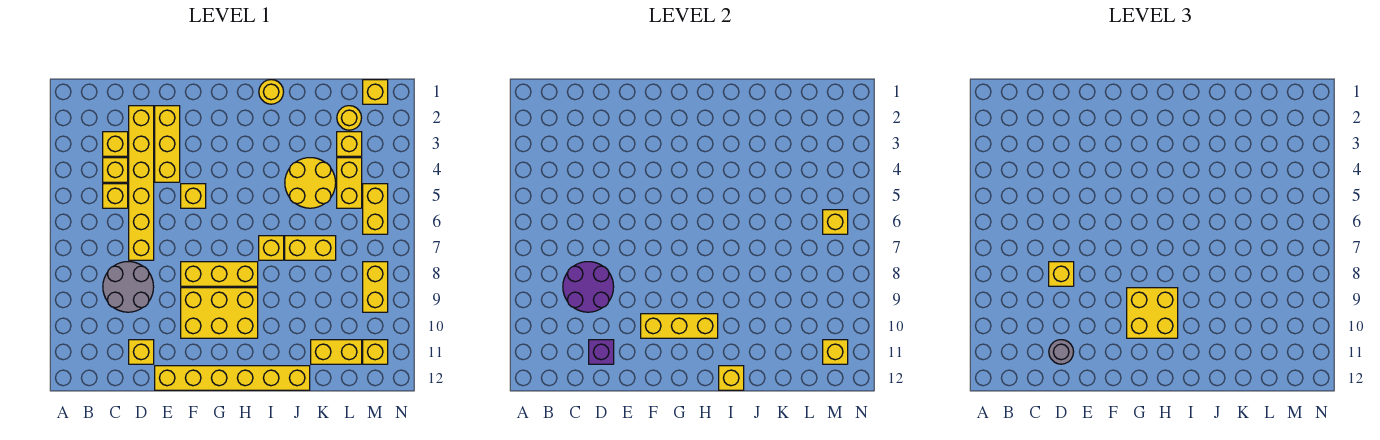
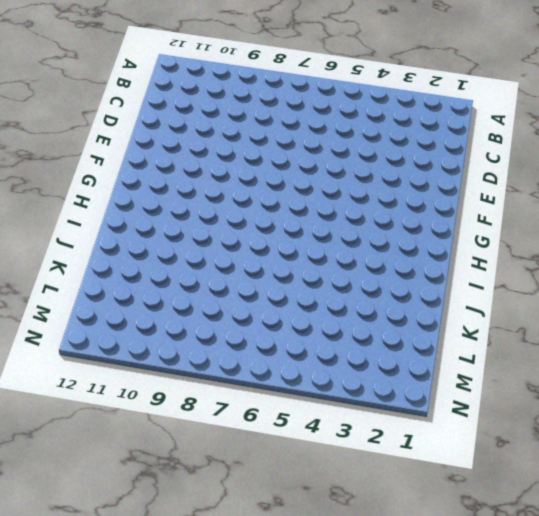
none -> yellow 1x1 brick [103,132,128,156]
none -> yellow 1x1 brick [103,158,128,182]
none -> yellow 1x1 brick [103,184,128,208]
none -> grey 2x2 round brick [103,262,154,312]

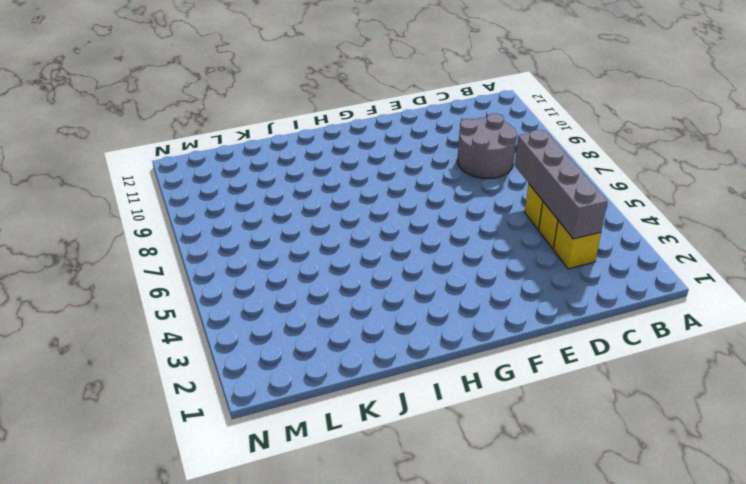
grey 1x4 brick [515,130,607,239] -> none
none -> yellow 1x6 brick [129,106,154,260]
none -> yellow 1x1 brick [129,340,154,364]
none -> yellow 1x3 brick [155,106,180,182]
none -> yellow 1x6 brick [155,366,310,390]

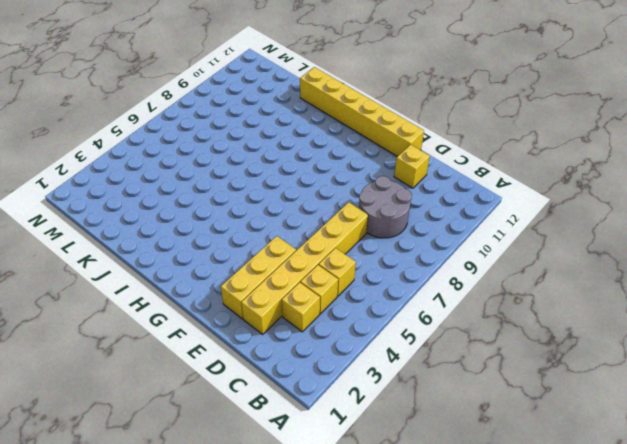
none -> yellow 1x1 brick [181,184,206,208]
none -> yellow 1x3 brick [181,262,258,286]
none -> yellow 2x3 brick [181,288,258,338]
none -> yellow 1x1 round brick [259,80,284,104]

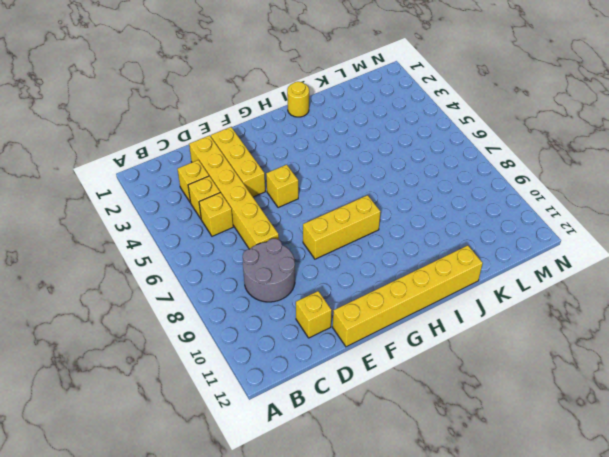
none -> yellow 2x3 brick [181,288,258,338]
none -> yellow 1x1 brick [259,236,284,260]
none -> yellow 2x2 round brick [285,158,336,208]
none -> yellow 1x2 brick [285,236,336,260]

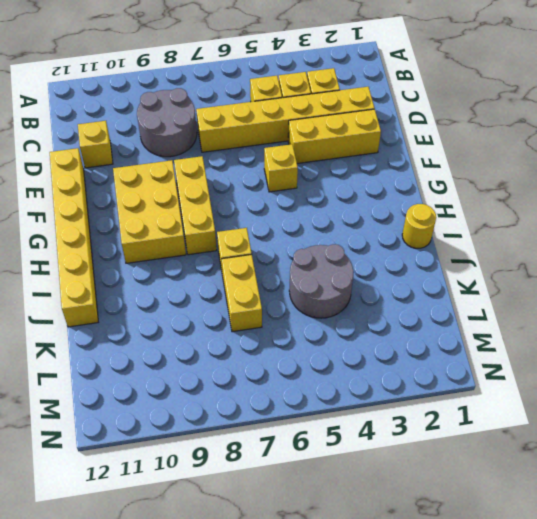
grey 2x2 round brick [289,244,354,318] -> yellow 2x2 round brick [285,158,336,208]
none -> yellow 1x2 brick [311,340,362,364]
none -> yellow 1x1 round brick [337,106,362,130]
none -> yellow 1x1 brick [337,132,362,156]
none -> yellow 1x2 brick [337,158,362,208]

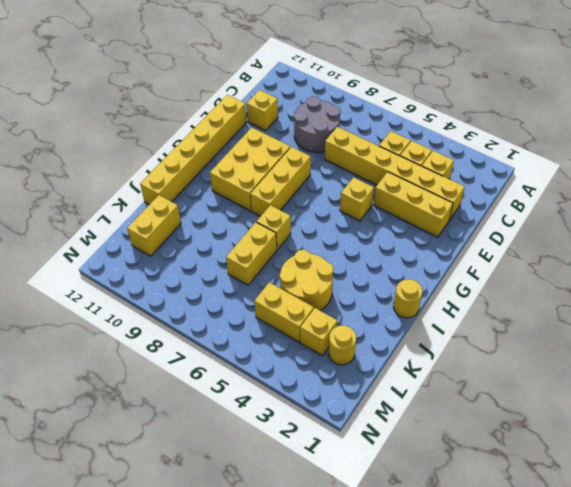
none -> yellow 1x1 brick [363,80,388,104]
none -> yellow 1x2 brick [363,184,388,234]
none -> yellow 1x2 brick [363,262,388,312]
none -> yellow 1x1 brick [363,340,388,364]

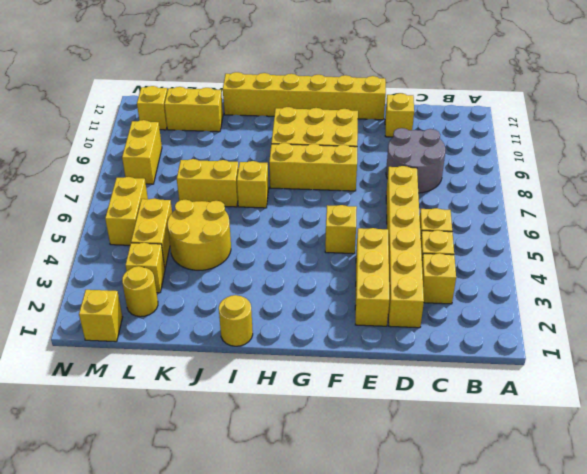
none -> purple 2x2 round brick [563,262,614,312]
none -> purple 1x1 brick [589,340,614,364]
none -> yellow 1x3 brick [641,314,718,338]
none -> yellow 1x1 brick [719,366,744,390]

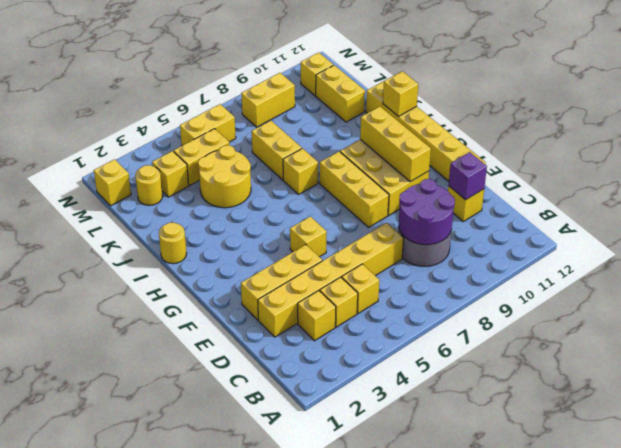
none -> yellow 1x1 brick [823,210,848,234]
none -> yellow 1x1 brick [823,340,848,364]
none -> yellow 1x1 brick [1049,262,1074,286]
none -> grey 1x1 round brick [1049,340,1074,364]

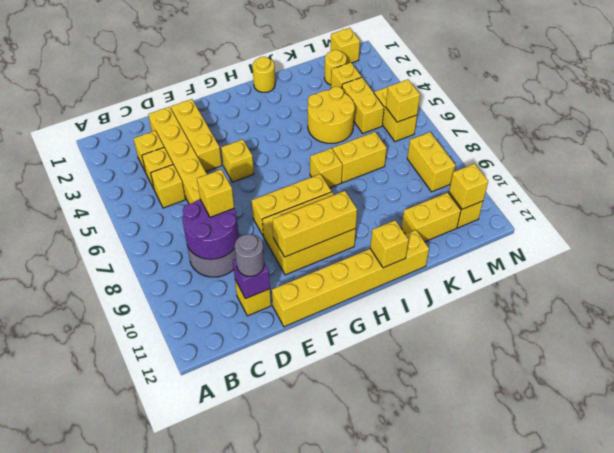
none -> yellow 2x2 brick [1127,288,1178,338]

